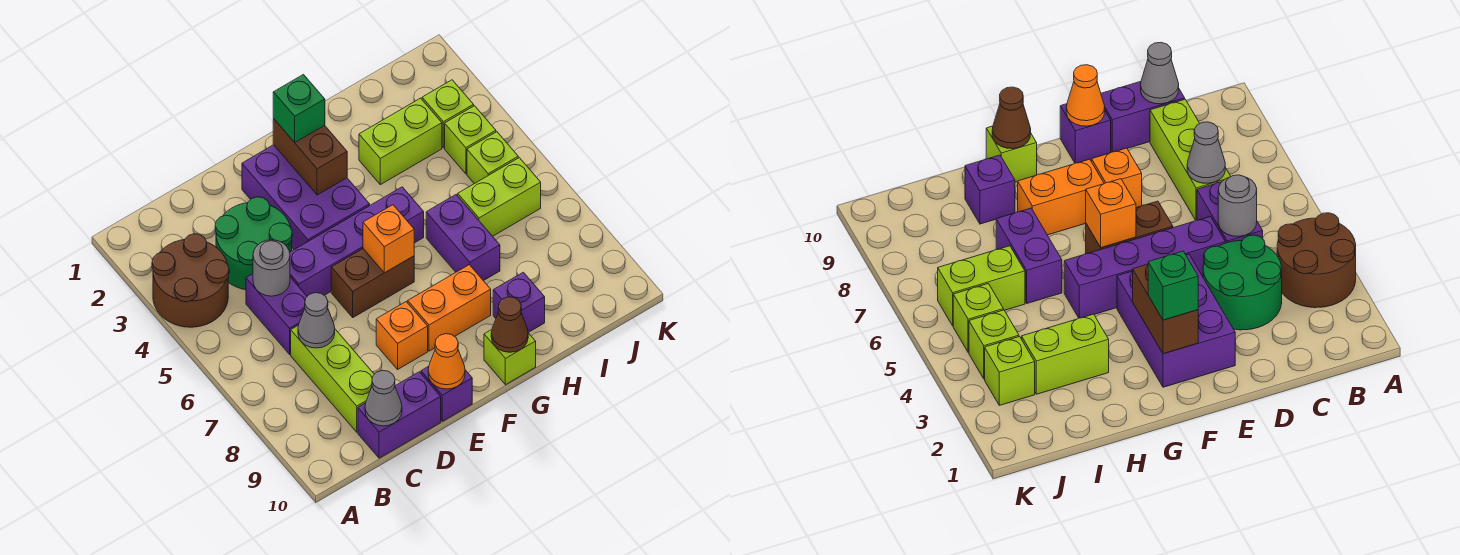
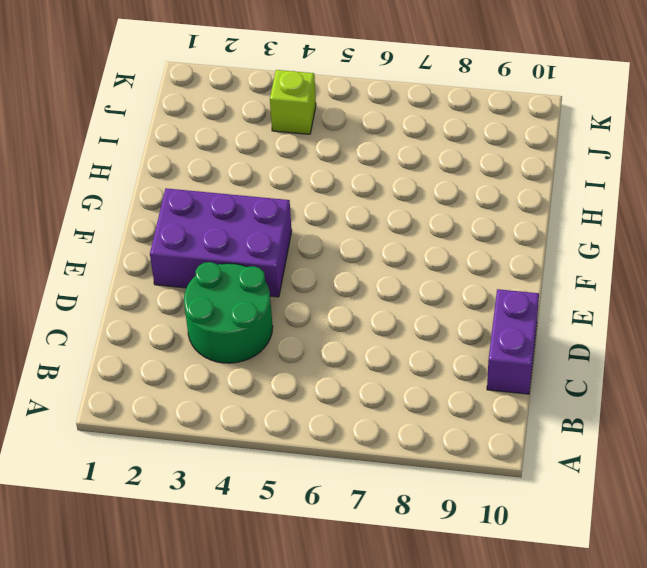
none -> brown 2x2 round brick [152,234,229,327]
none -> purple 1x2 brick [246,274,307,354]
none -> lime 1x3 brick [291,325,374,432]

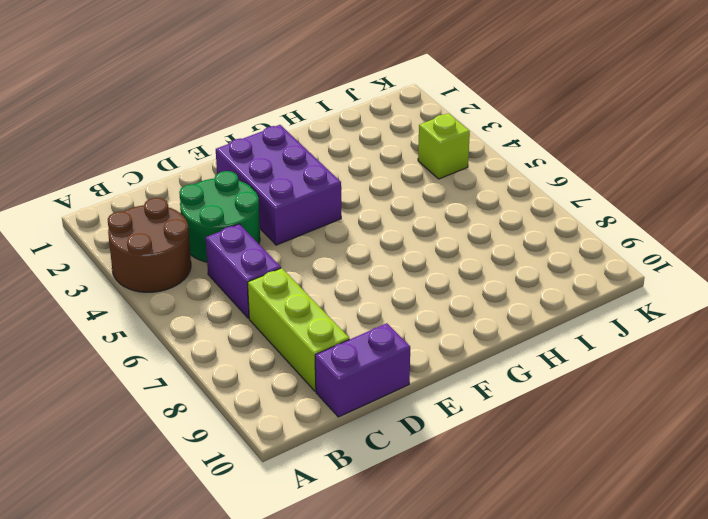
none -> purple 1x4 brick [290,187,424,296]
none -> brown 1x2 brick [331,249,414,317]
none -> orange 1x1 brick [376,302,428,369]

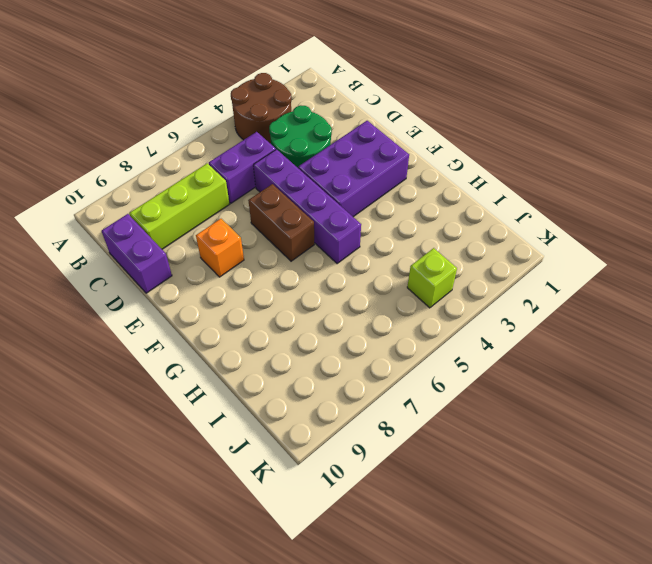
none -> purple 1x1 brick [421,366,472,421]
none -> orange 1x2 brick [408,265,491,351]
none -> lime 1x1 brick [484,330,536,385]

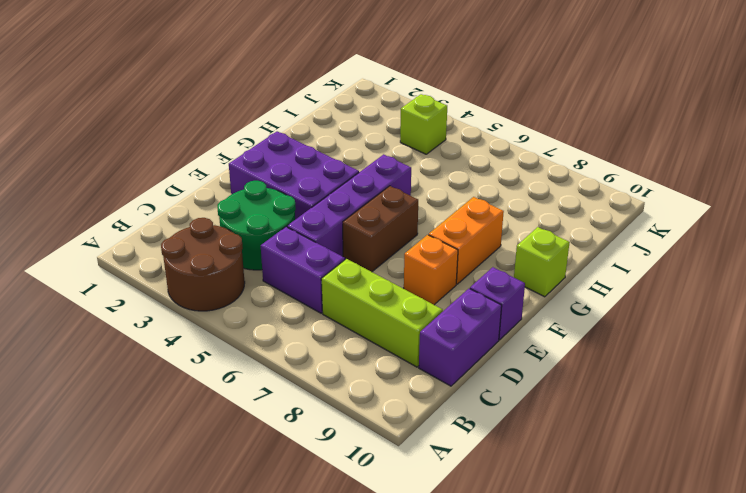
none -> lime 1x2 brick [359,98,442,185]
none -> purple 1x2 brick [426,195,500,281]
none -> purple 1x1 brick [493,272,545,332]

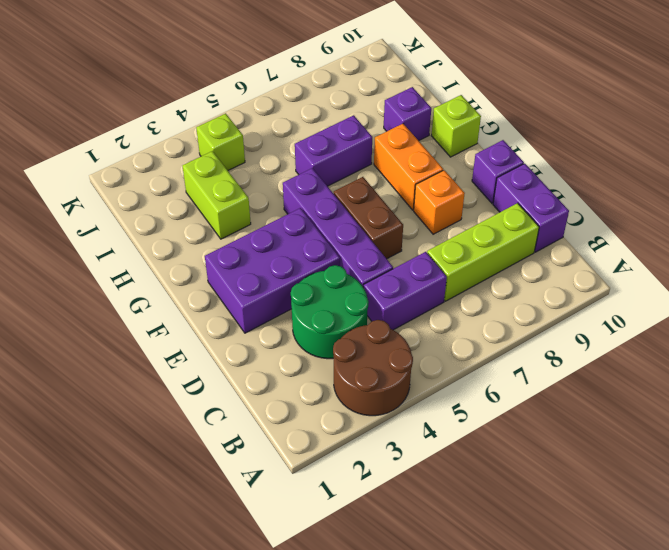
none -> lime 1x2 brick [458,158,541,236]
none -> lime 1x1 brick [422,80,474,148]
none -> lime 1x1 brick [467,132,518,184]

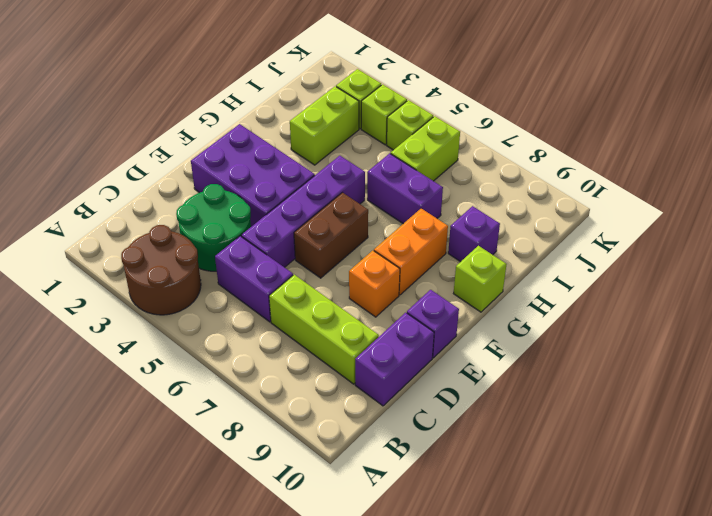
none -> grey 1x1 round brick [253,240,290,296]
none -> grey 1x1 cone [298,293,335,348]
none -> grey 1x1 cone [365,370,402,426]

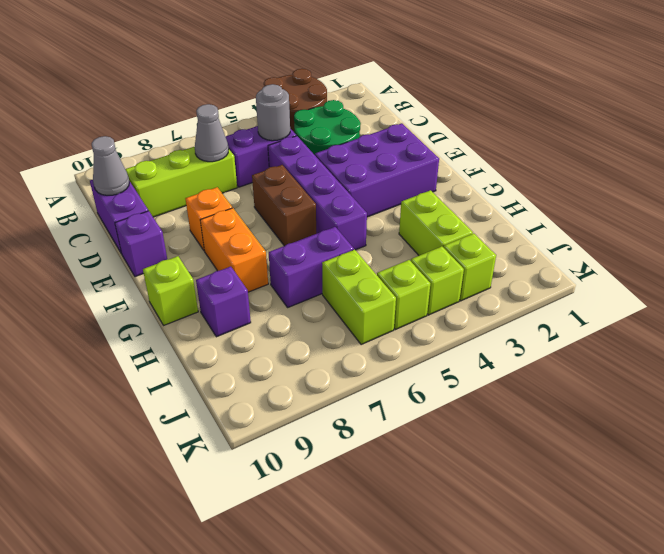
none -> orange 1x1 cone [428,334,465,389]
none -> brown 1x2 brick [273,119,347,195]
none -> orange 1x1 brick [363,205,414,273]

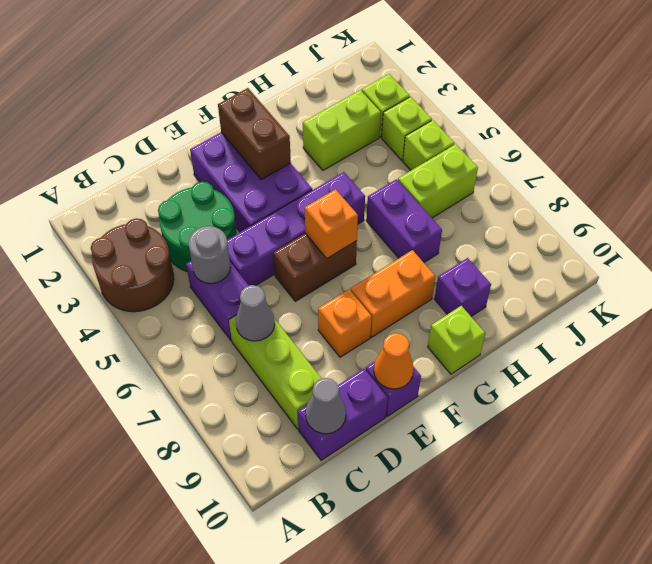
none -> brown 1x1 cone [491,297,528,352]
none -> green 1x1 brick [273,75,325,142]

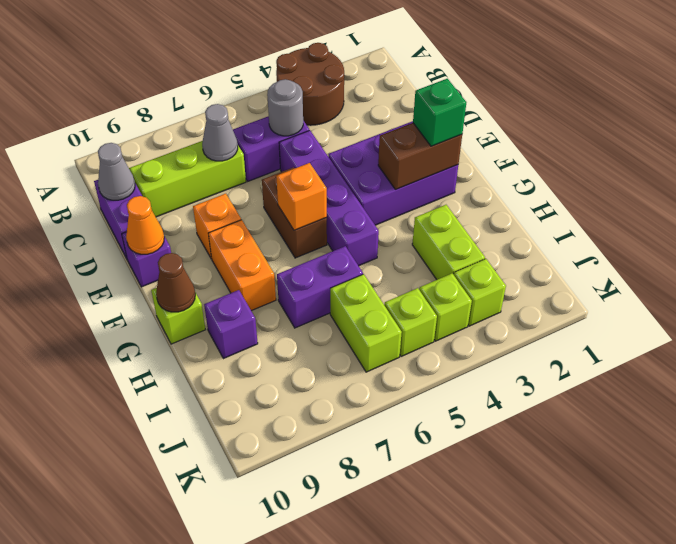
none -> green 2x2 round brick [215,197,292,290]

